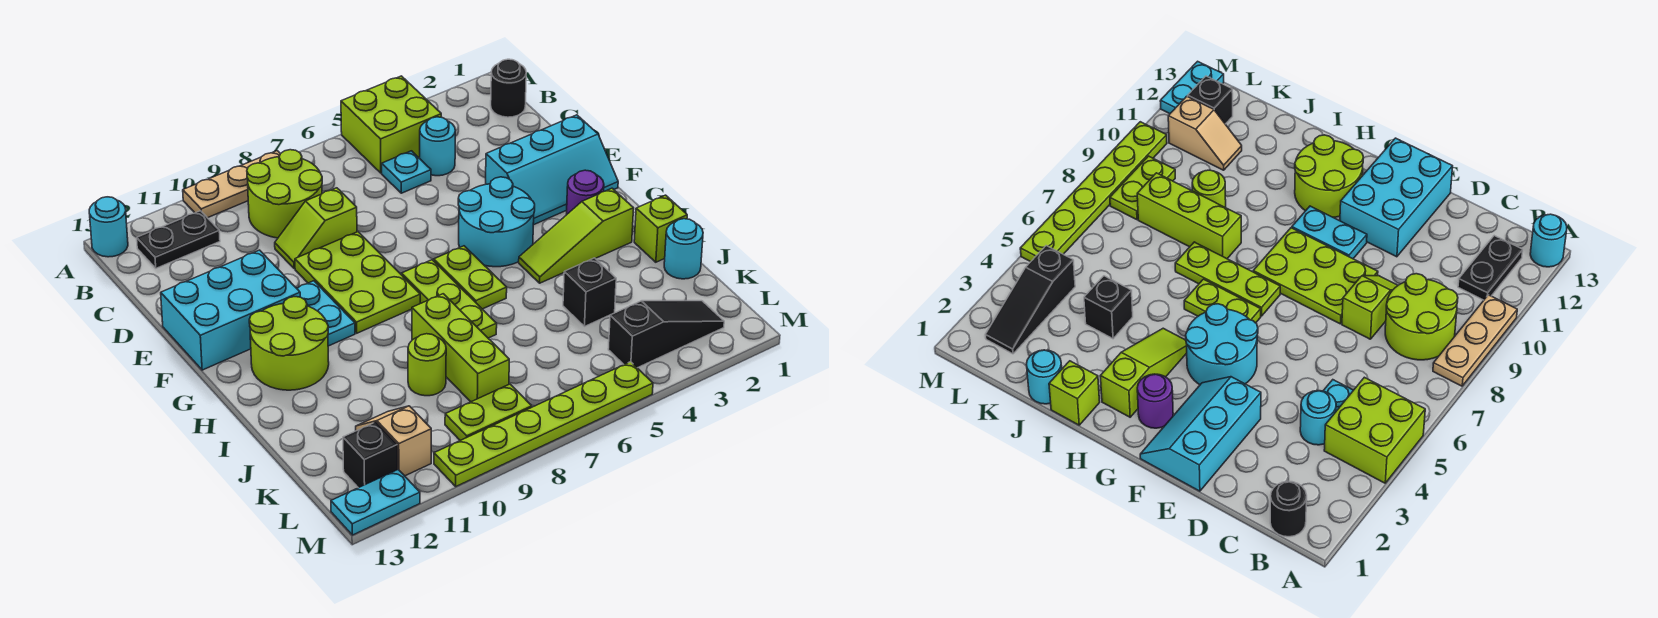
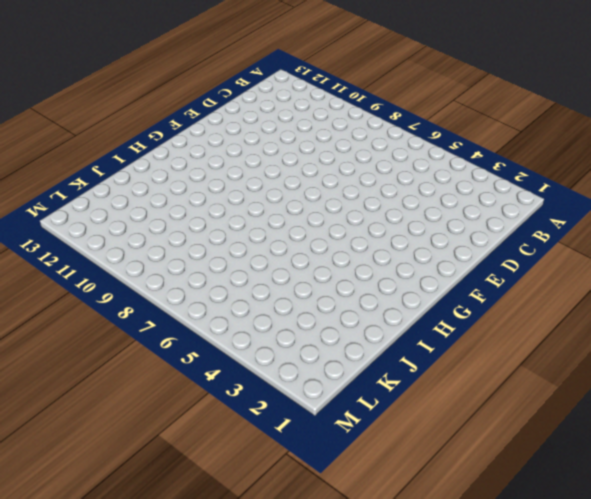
none -> lime 2x2 brick [341,76,441,173]
none -> tan 1x3 plate [183,151,280,218]
none -> cyan 1x1 round brick [89,197,128,257]
none -> black 1x1 round brick [491,59,526,117]

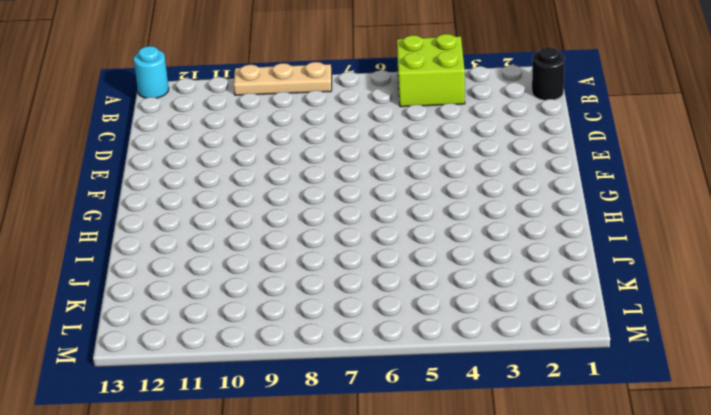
none -> lime 2x2 round brick [247,150,322,238]
none -> black 1x2 plate [137,211,220,268]
none -> cyan 1x1 round brick [420,117,455,176]
none -> cyan 1x1 plate [382,151,431,193]

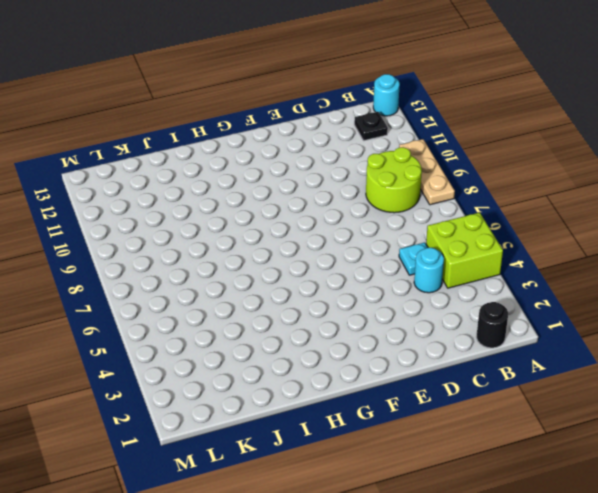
black 1x1 plate [354,112,388,141] -> black 1x2 plate [137,211,220,268]
none -> lime 1x2 slope [275,188,357,269]
none -> cyan 2x3 slope [486,115,618,225]
none -> lime 2x3 plate [295,232,420,333]
none -> cyan 2x3 brick [161,250,300,370]

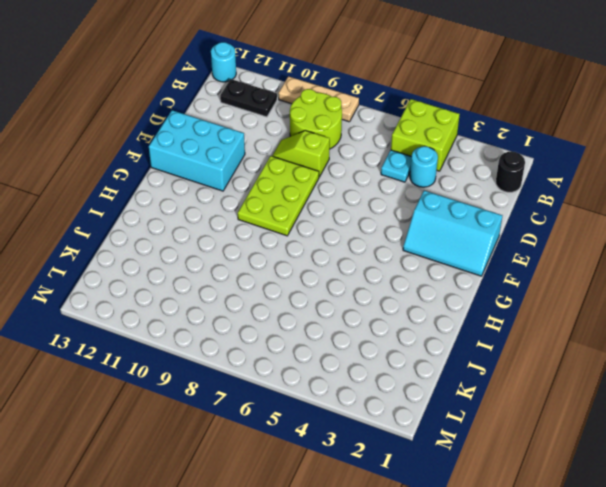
none -> cyan 2x2 round brick [458,177,535,267]
none -> cyan 1x2 plate [297,281,355,346]
none -> purple 1x1 round brick [566,170,604,215]
none -> lime 1x2 plate [434,246,507,309]

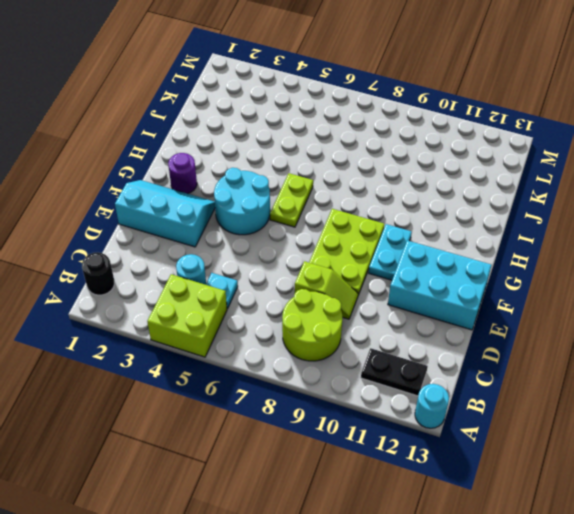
none -> tan 1x3 plate [183,151,280,218]
none -> lime 1x3 plate [402,260,497,338]
none -> lime 2x2 round brick [249,297,329,390]
none -> lime 1x3 slope [519,188,634,283]

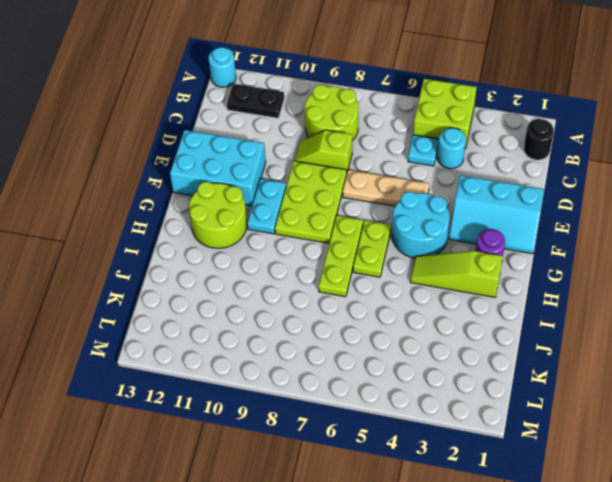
tan 1x3 plate [343,170,429,206] -> tan 1x3 plate moved to [183,151,280,218]
none -> lime 1x1 brick [634,195,687,262]
none -> lime 1x3 brick [412,294,509,402]
none -> cyan 1x1 round brick [664,219,703,279]
none -> black 1x1 brick [563,258,616,327]

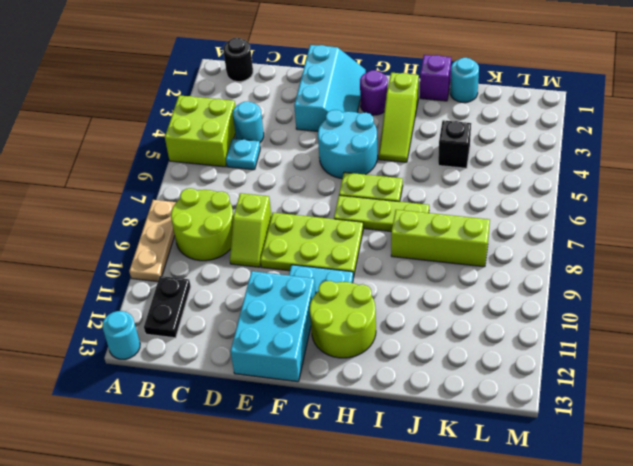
purple 1x1 brick [420,55,451,101] -> lime 1x1 brick [634,195,687,262]
none -> lime 1x1 round brick [408,334,446,396]
none -> tan 1x2 slope [356,406,431,476]
none -> black 1x3 slope [608,301,724,368]
none -> lime 1x2 plate [445,384,532,440]

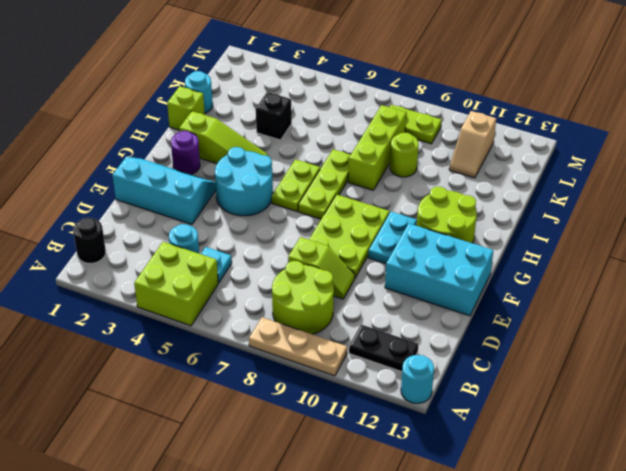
none -> black 1x3 slope [608,301,724,368]
none -> black 1x1 brick [343,422,397,488]
none -> lime 1x6 plate [434,362,653,486]
none -> cyan 1x2 plate [331,469,420,535]

